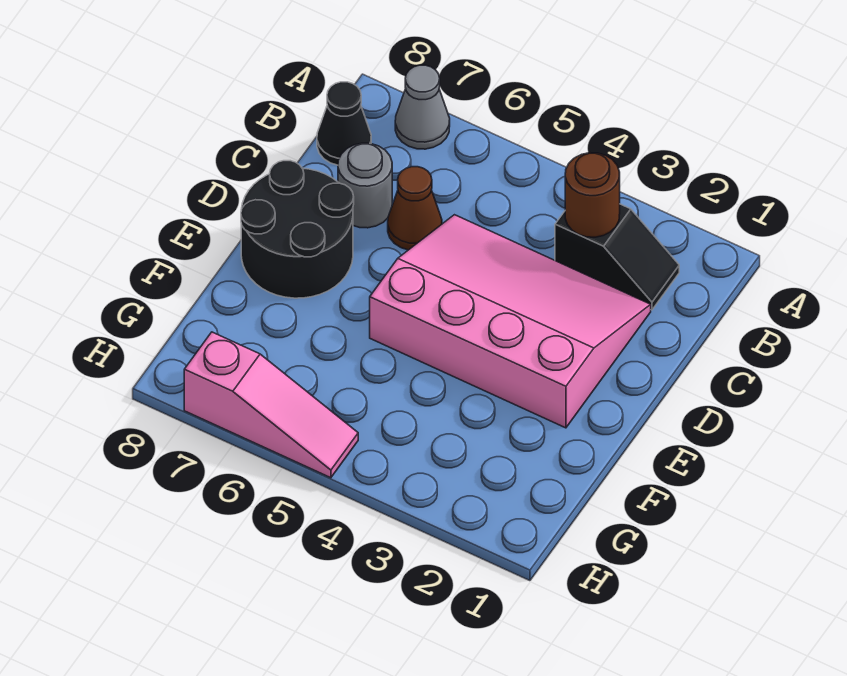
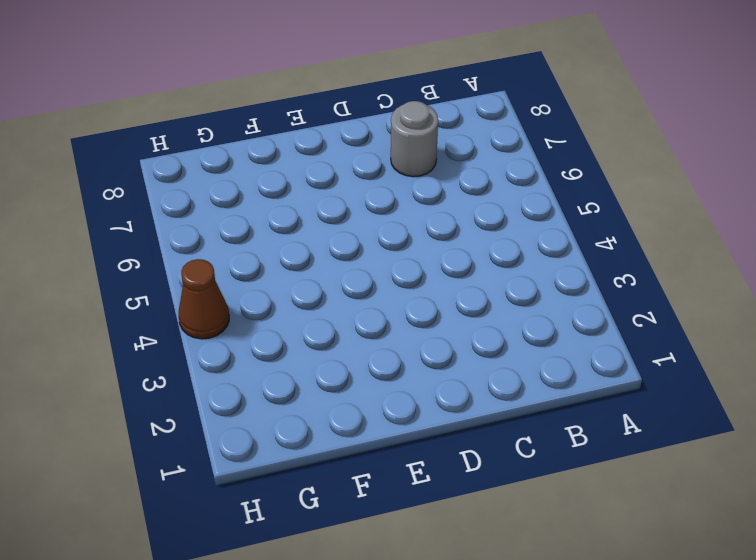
brown 1x1 cone [179,259,229,339] -> brown 1x1 cone moved to [388,167,442,250]
none -> grey 1x1 cone [395,65,450,149]
none -> black 1x2 slope [555,204,679,310]

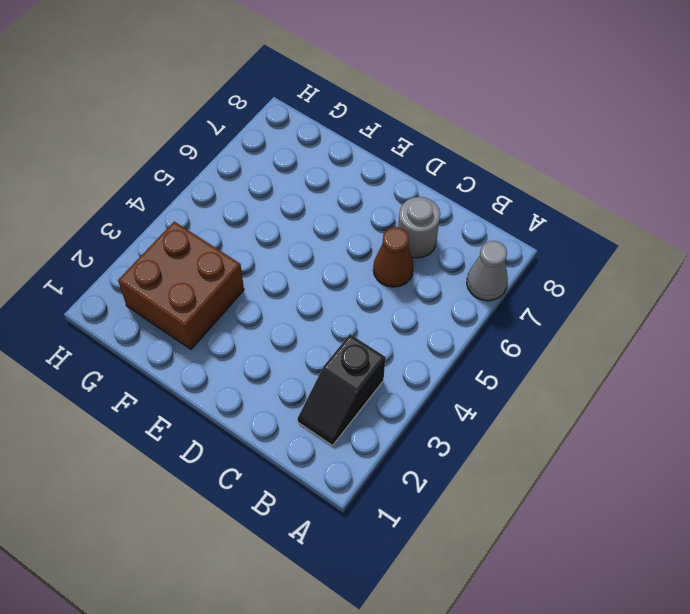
brown 2x2 brick [118,221,244,349] -> none
none -> black 1x1 cone [317,82,371,165]
none -> pink 3x4 slope [370,215,651,428]

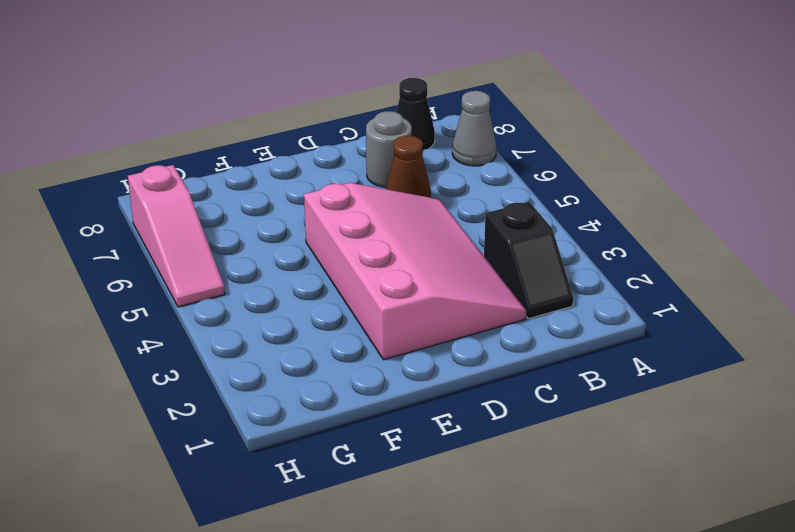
none -> black 2x2 round brick [241,161,354,298]
none -> brown 1x1 round brick [565,153,620,237]

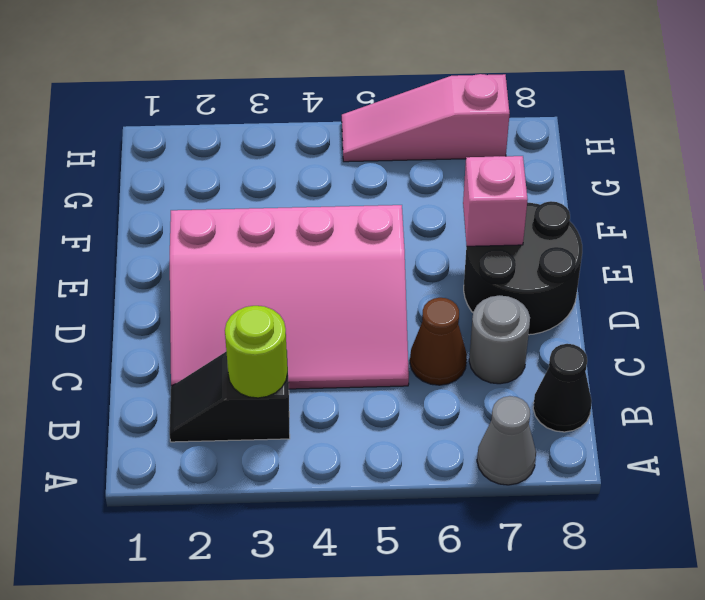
lime 1x1 round brick [225,306,287,398] -> brown 1x1 round brick [565,153,620,237]
pink 1x1 brick [463,156,528,246] -> none

